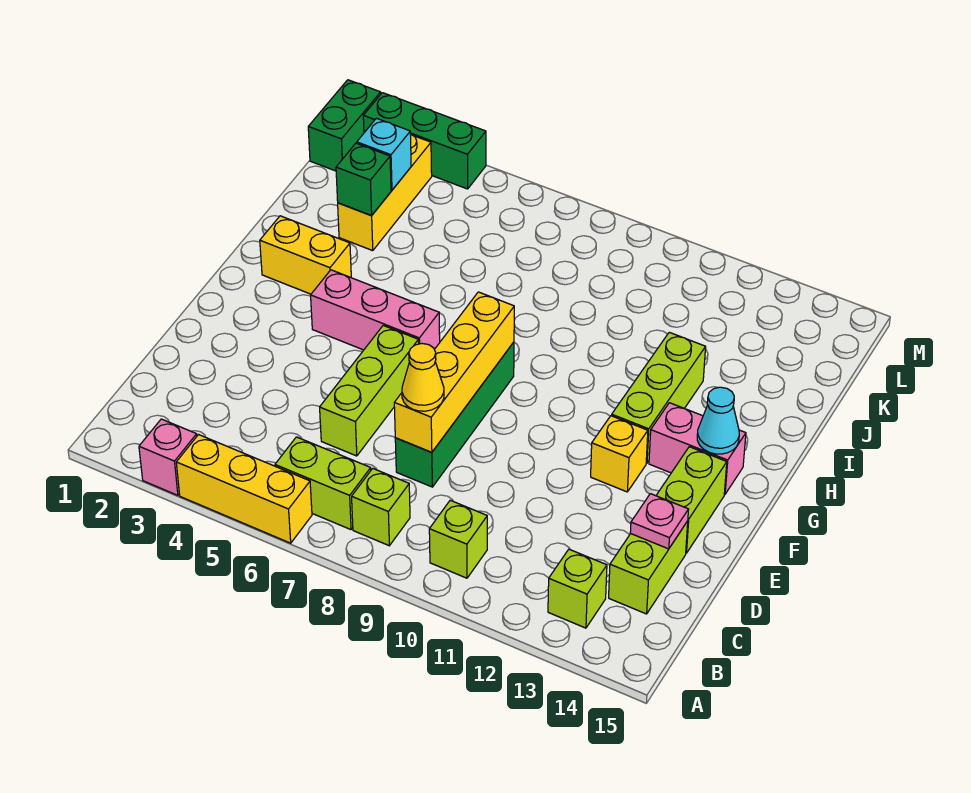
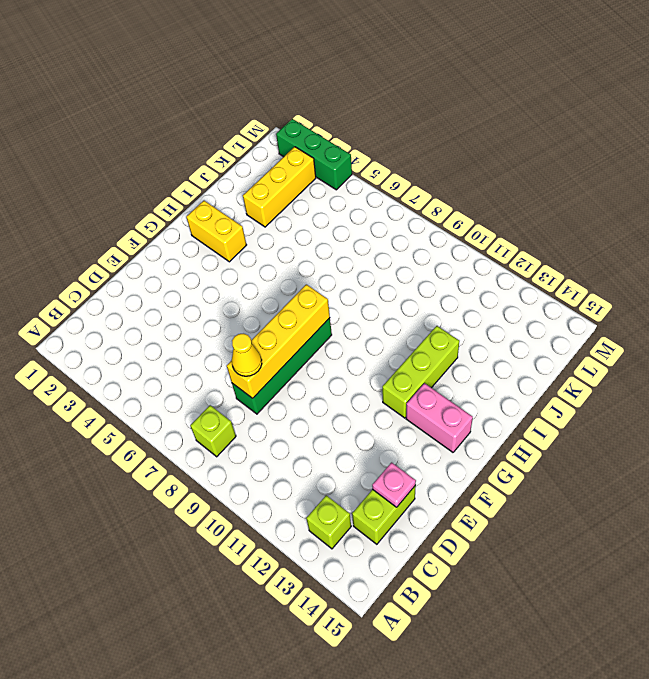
none -> pink 1x1 brick [139,419,197,495]
none -> yellow 1x3 brick [176,435,312,543]
none -> lime 1x2 brick [275,437,371,530]

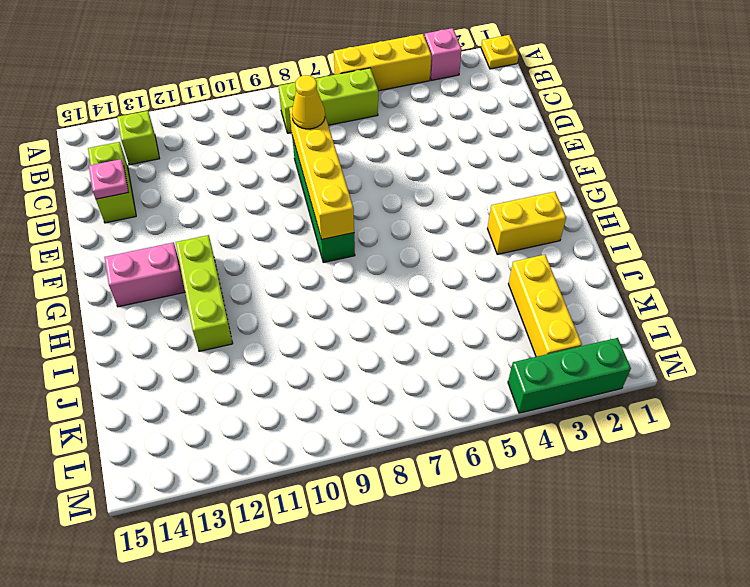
yellow 1x1 plate [481,35,519,69] -> none
none -> lime 1x1 brick [429,500,487,578]
none -> lime 1x3 brick [320,326,419,456]
none -> lime 1x2 brick [656,447,727,553]

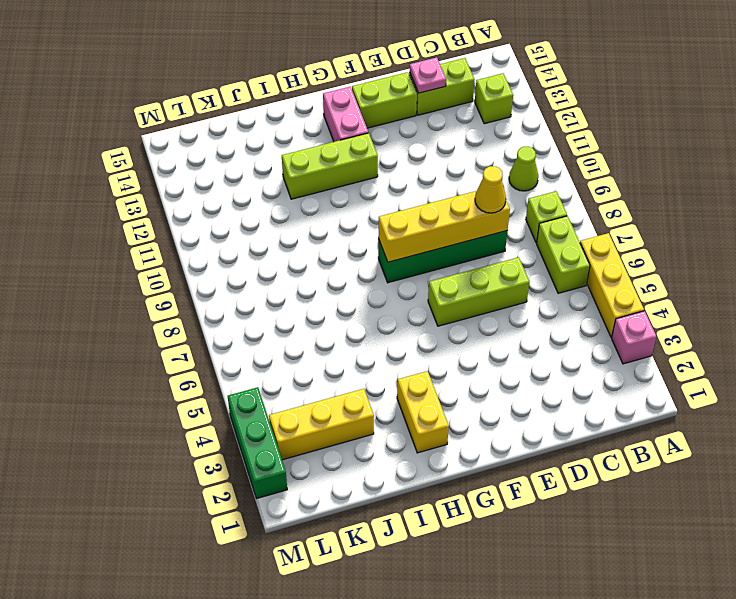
lime 1x1 cone [509,147,538,191] -> lime 1x1 brick [429,500,487,578]
none -> yellow 1x1 brick [591,416,648,492]
none -> pink 1x3 brick [311,270,440,350]
none -> green 1x2 brick [308,80,381,171]

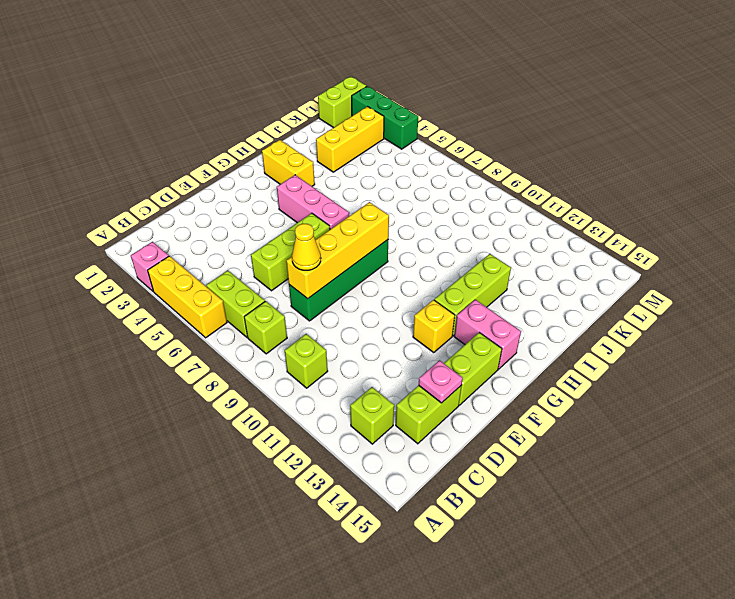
lime 1x2 brick [318,76,366,128] -> green 1x2 brick [308,80,381,171]
none -> cyan 1x1 cone [697,387,739,454]
none -> green 1x1 brick [336,143,391,215]
none -> cyan 1x1 brick [357,118,411,190]

